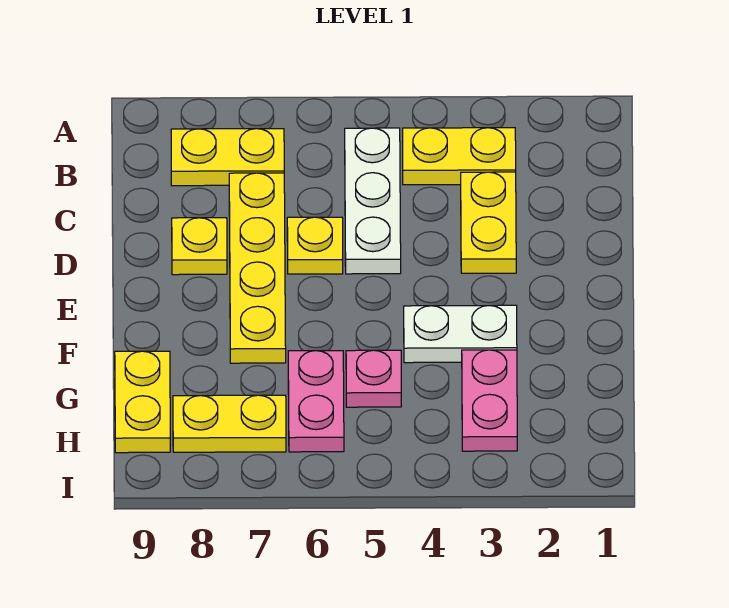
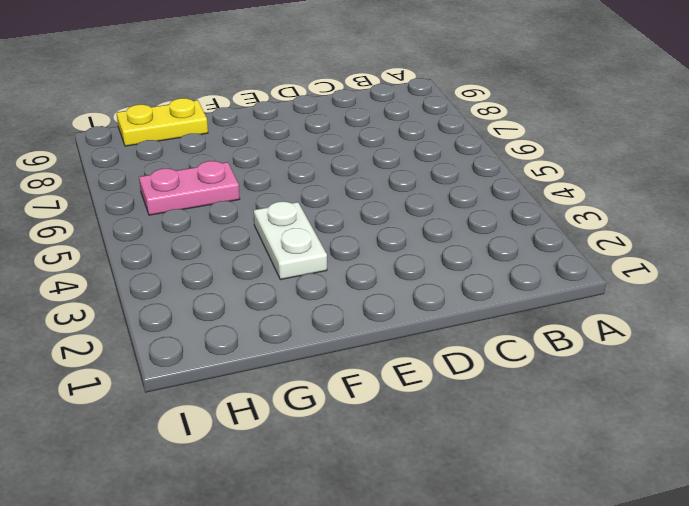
none -> yellow 1x2 plate [403,128,516,185]
none -> white 1x3 plate [345,128,401,274]
none -> yellow 1x2 plate [171,129,284,186]

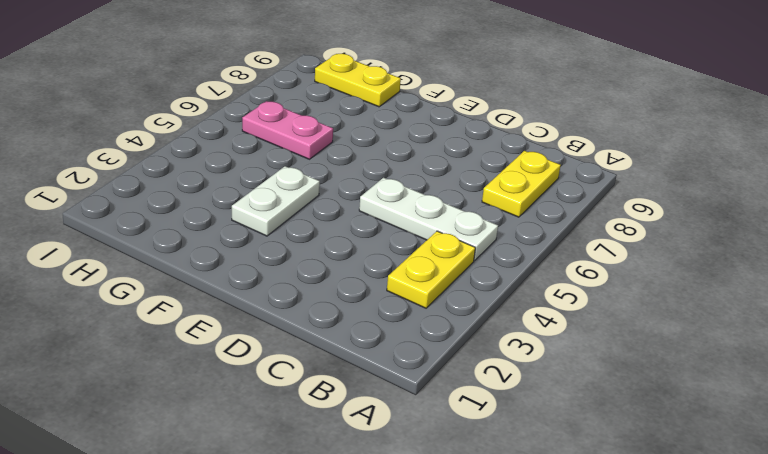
none -> yellow 1x2 plate [461,172,516,273]
none -> yellow 1x4 plate [229,173,286,363]
none -> yellow 1x1 plate [287,217,343,274]

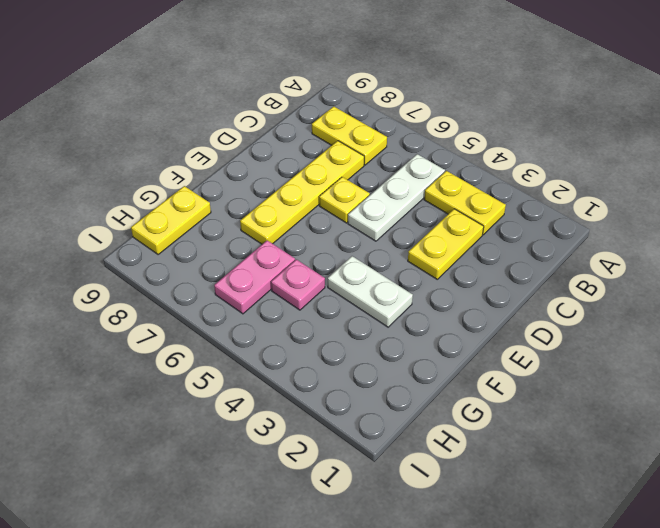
none -> yellow 1x1 plate [172,218,227,275]
none -> pink 1x2 plate [462,350,517,451]
none -> yellow 1x2 plate [173,395,286,452]

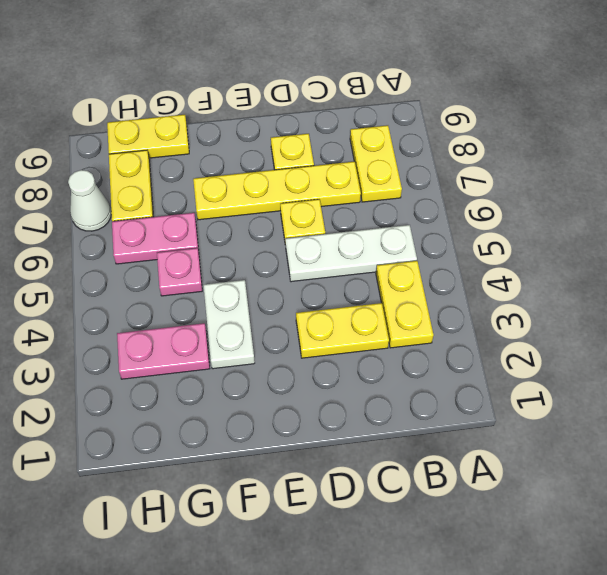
white 1x1 cone [68,170,111,231] -> none

